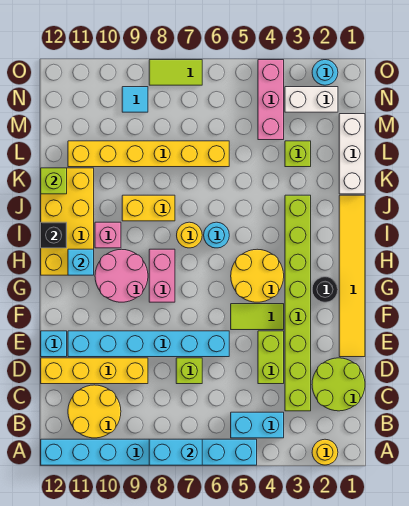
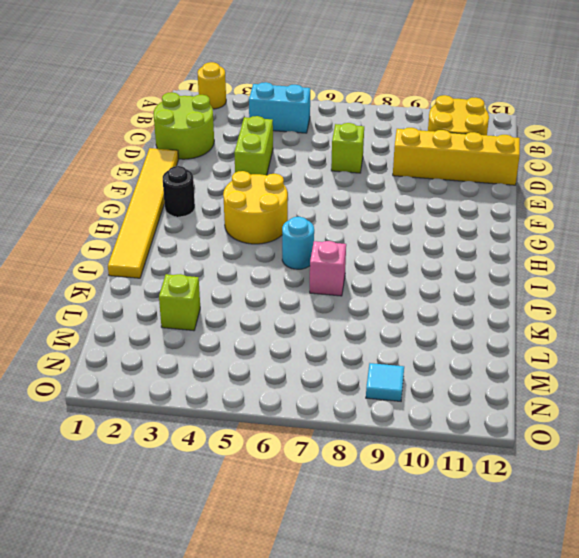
pink 1x1 brick [310,241,346,296] -> pink 1x1 brick moved to [95,222,121,248]
none -> cyan 1x8 brick [41,439,257,465]
none -> lime 1x8 brick [285,195,311,411]
none -> cyan 1x6 brick [68,331,229,357]
none -> cyan 1x1 brick [41,331,67,357]

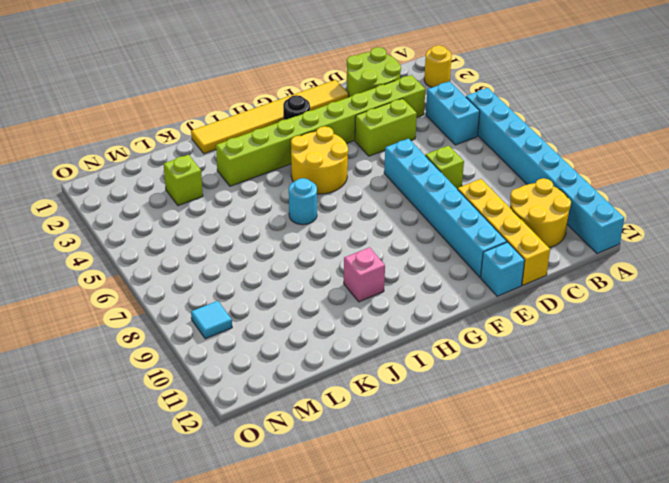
none -> lime 1x2 tile [231,304,284,330]
none -> pink 1x2 brick [149,249,175,302]
none -> pink 2x2 round brick [95,249,148,302]
none -> yellow 2x4 brick [41,168,94,275]

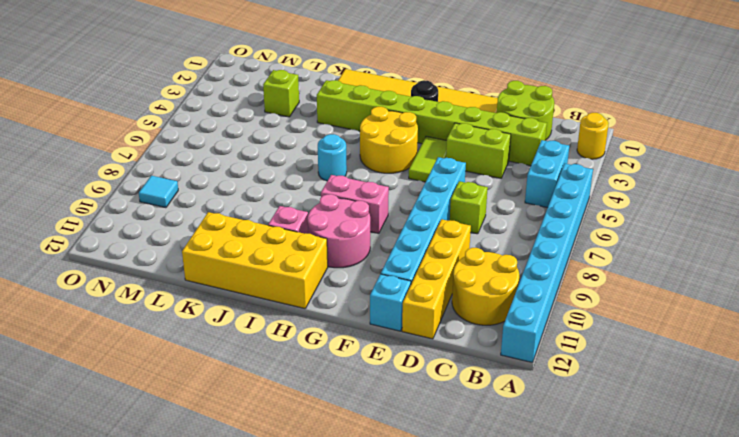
none -> yellow 1x1 round brick [177,222,202,248]
none -> yellow 1x2 brick [122,195,175,221]
none -> white 1x3 brick [339,114,365,194]
none -> yellow 1x6 brick [68,141,229,167]

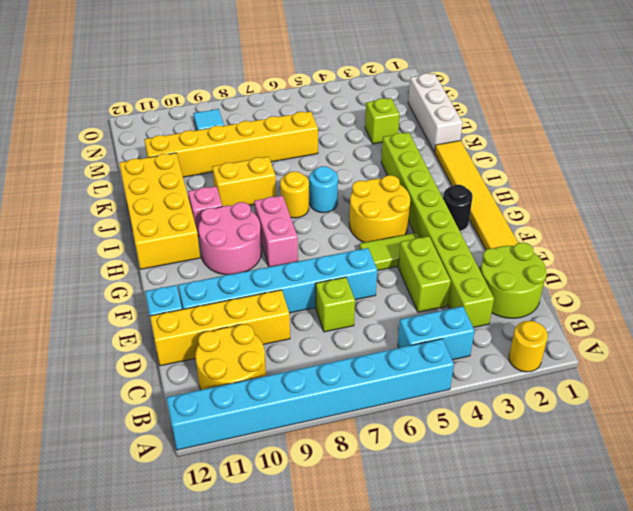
none -> pink 1x3 brick [258,60,284,140]
none -> white 1x2 brick [285,87,338,112]
none -> cyan 1x1 round brick [312,60,338,85]
none -> lime 1x2 tile [149,60,202,85]

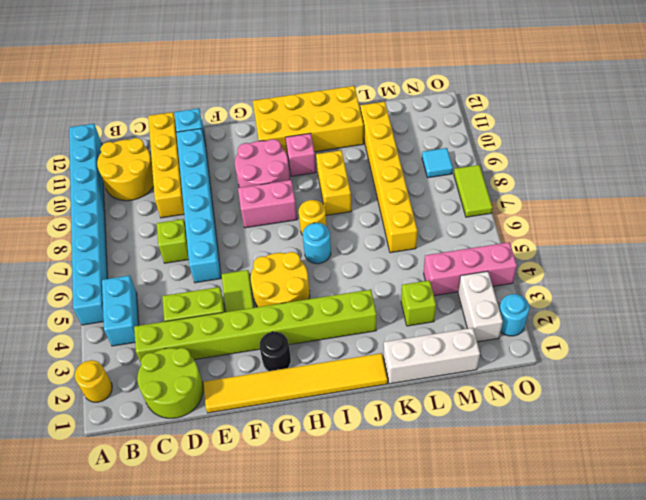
none -> cyan 1x2 brick [149,439,202,465]
none -> cyan 1x1 brick [68,249,94,275]
none -> black 1x1 brick [41,222,67,248]
none -> lime 1x1 brick [41,168,67,194]

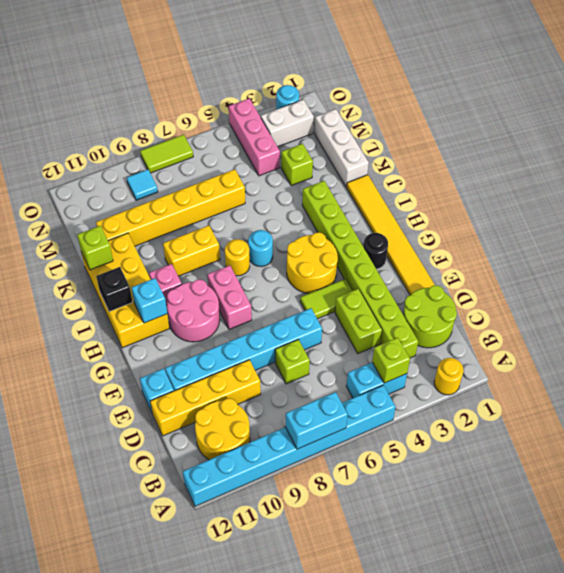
lime 1x1 brick [372,338,410,383] -> none

